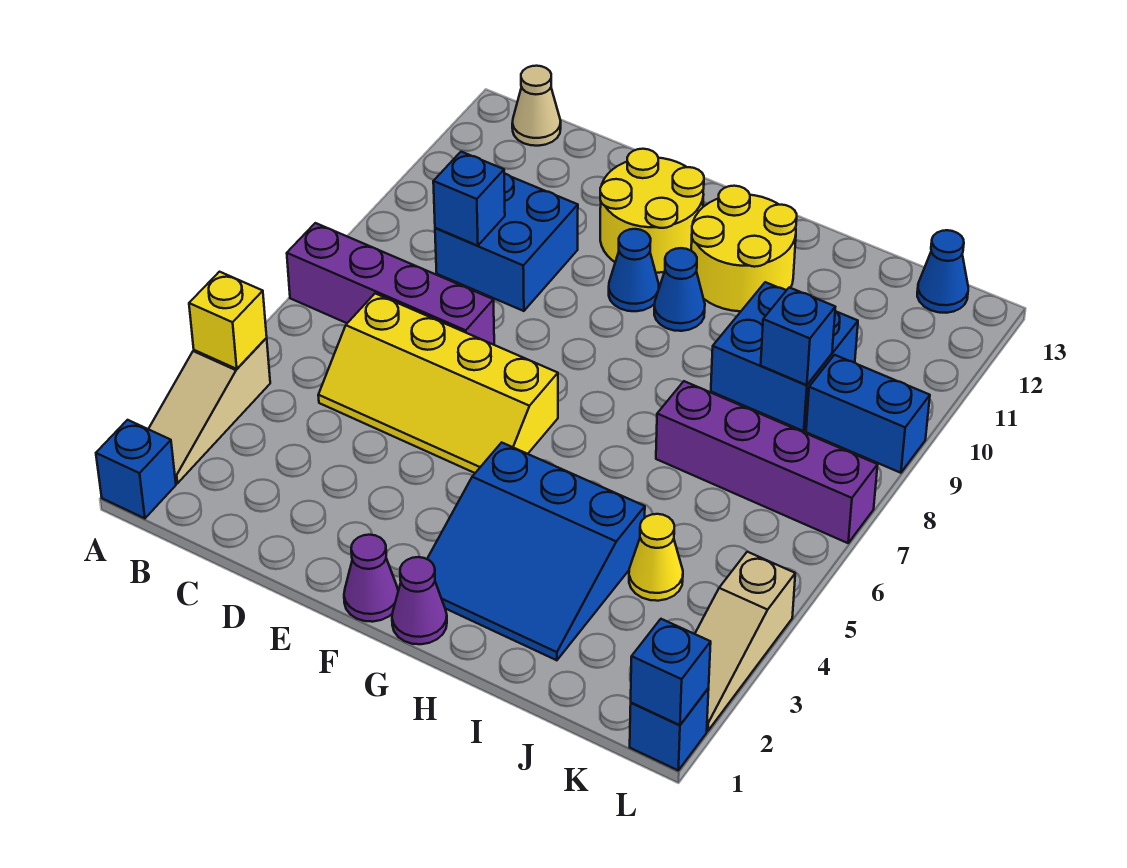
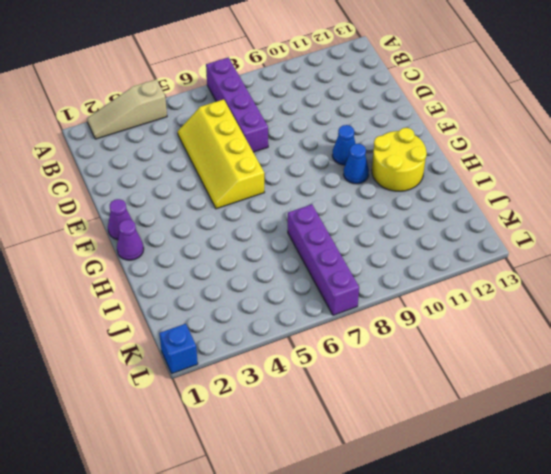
none -> blue 1x1 brick [96,420,176,518]
none -> tan 1x1 cone [512,66,561,146]
none -> blue 2x2 brick [435,173,578,311]

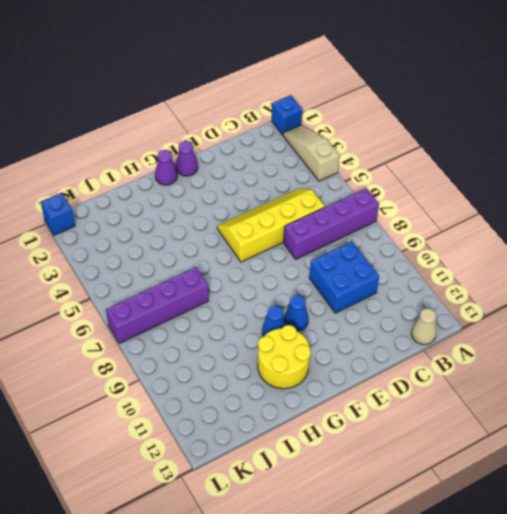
none -> yellow 2x2 round brick [600,149,704,273]
none -> blue 3x3 slope [427,442,645,660]
none -> blue 2x2 brick [711,282,858,431]

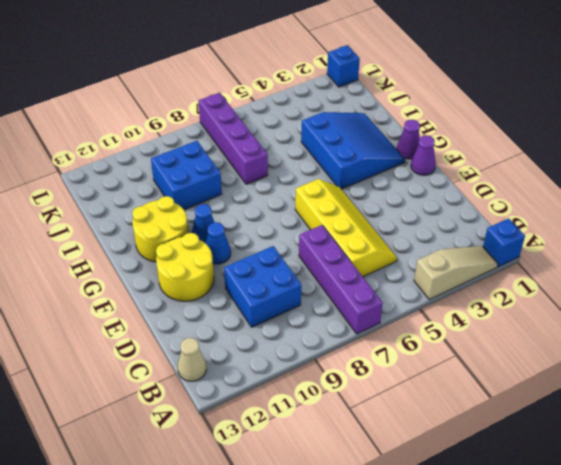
none -> yellow 1x1 cone [629,514,683,601]
none -> blue 1x2 brick [806,355,930,473]
none -> blue 1x1 cone [917,230,968,313]

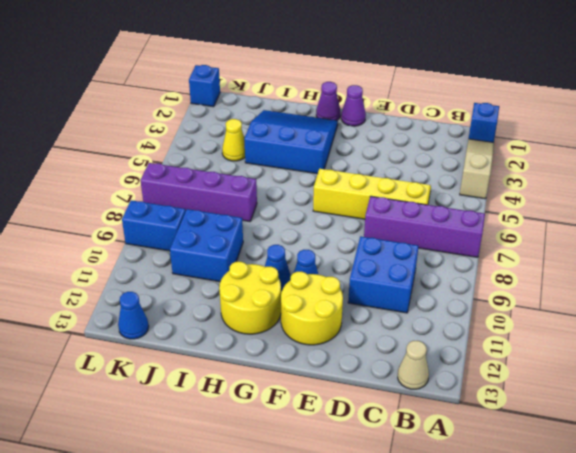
none -> tan 1x3 slope [695,552,795,731]
none -> yellow 1x1 brick [189,272,267,369]
none -> blue 1x1 brick [433,152,505,246]

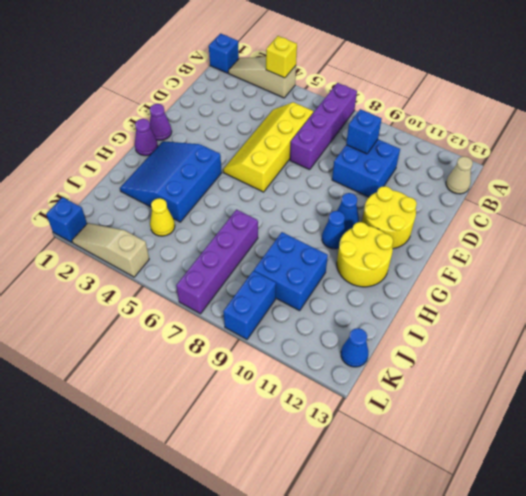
none -> blue 1x1 brick [761,287,835,385]
none -> blue 1x1 brick [631,619,711,725]

